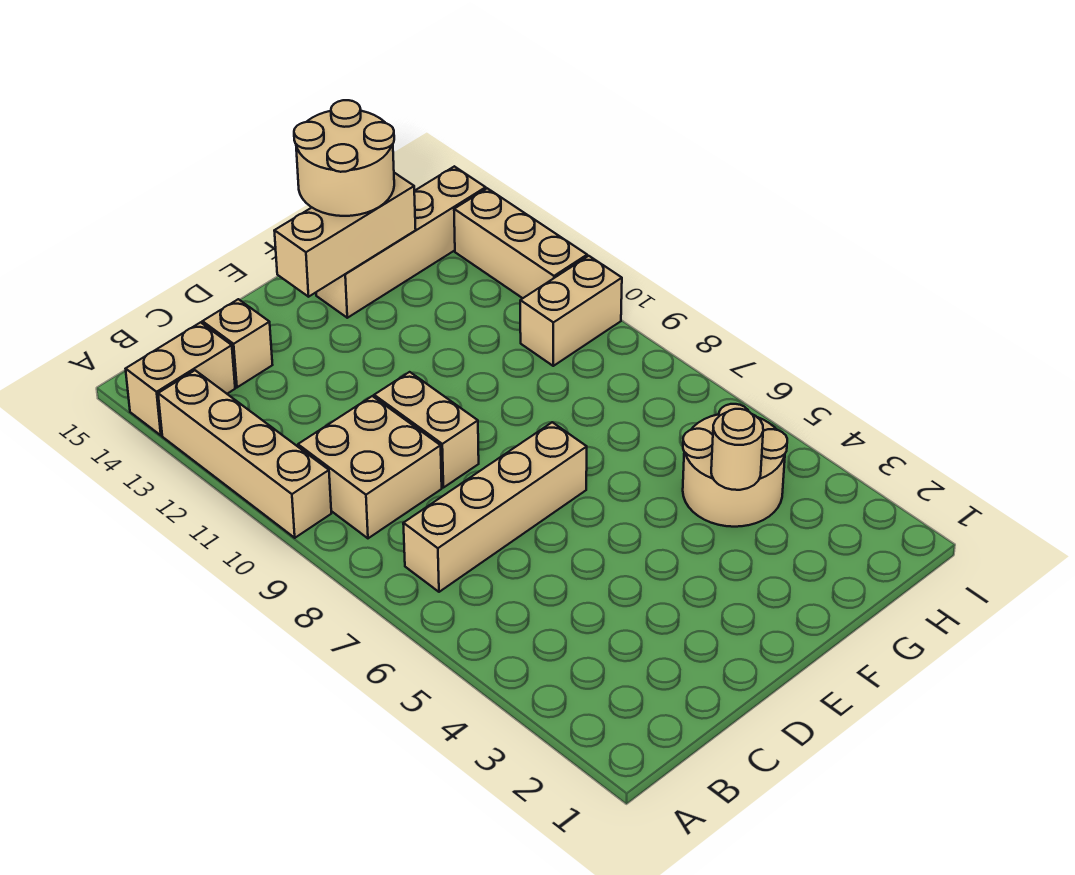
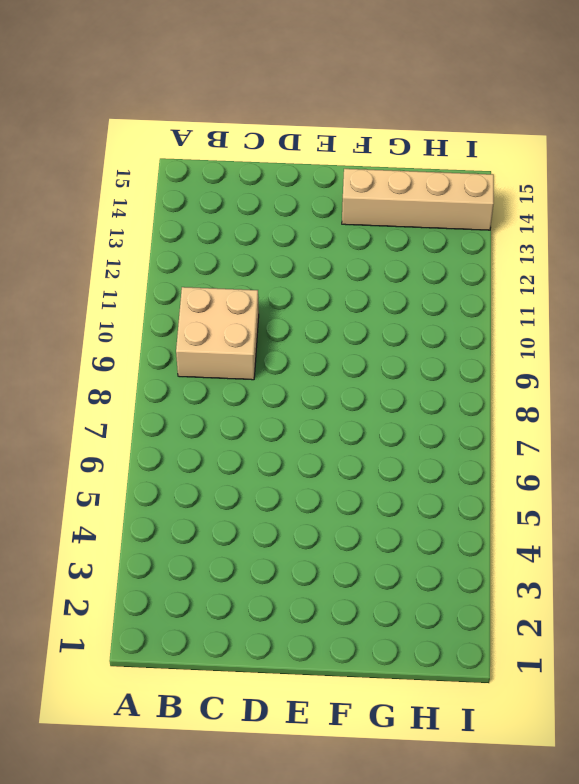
none -> tan 1x4 brick [158,370,331,538]
none -> tan 1x2 brick [126,322,235,435]
none -> tan 1x4 brick [403,422,587,592]

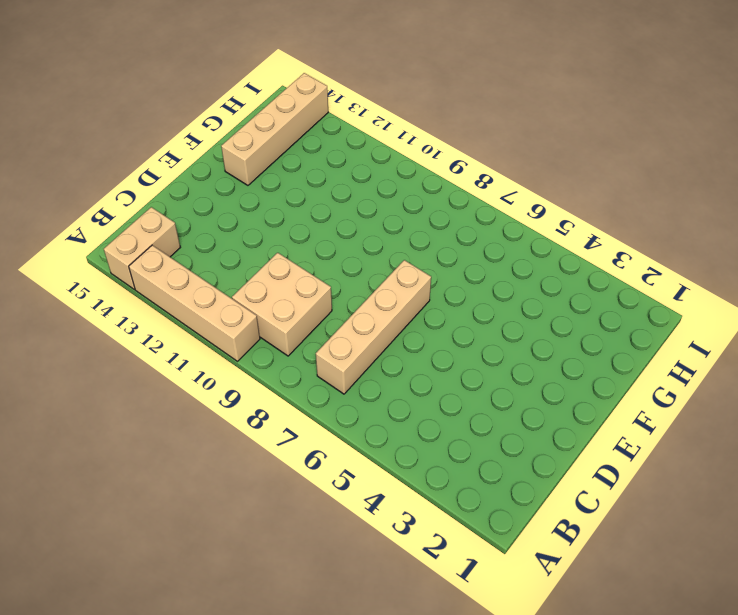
none -> tan 1x1 brick [203,299,272,387]
none -> tan 1x2 brick [374,372,479,488]
none -> tan 2x2 round brick [683,404,787,527]

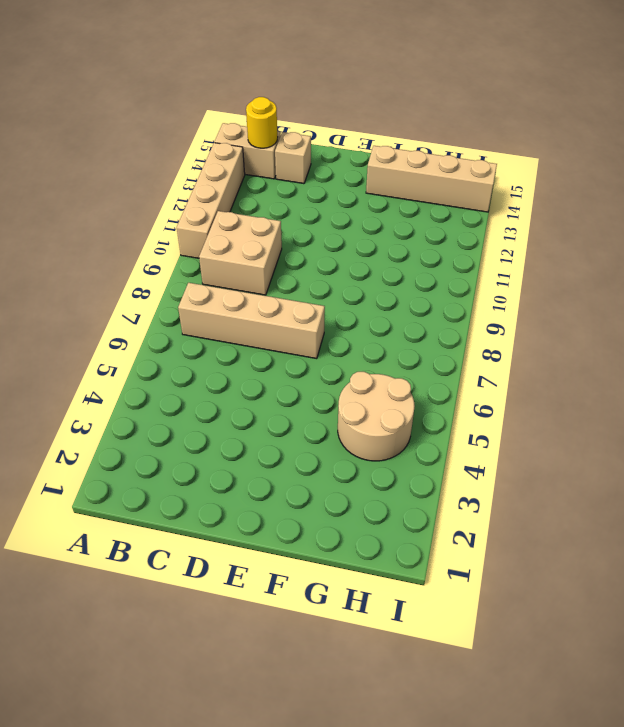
yellow 1x1 round brick [246,97,278,148] -> none
none -> tan 1x2 brick [374,372,479,488]
none -> tan 1x2 brick [520,256,622,366]
none -> tan 1x3 brick [454,188,587,298]

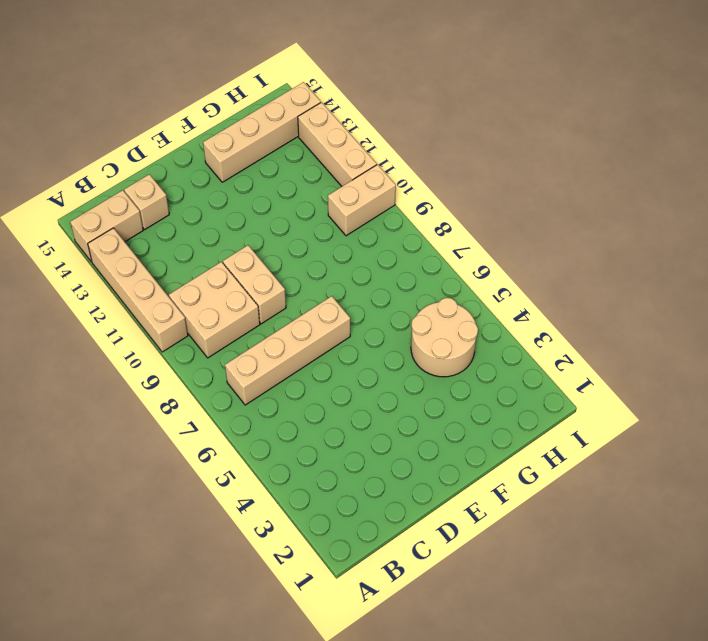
none -> tan 1x3 brick [274,173,416,297]
none -> tan 1x1 round brick [711,409,763,490]
none -> tan 2x2 round brick [294,100,394,216]

